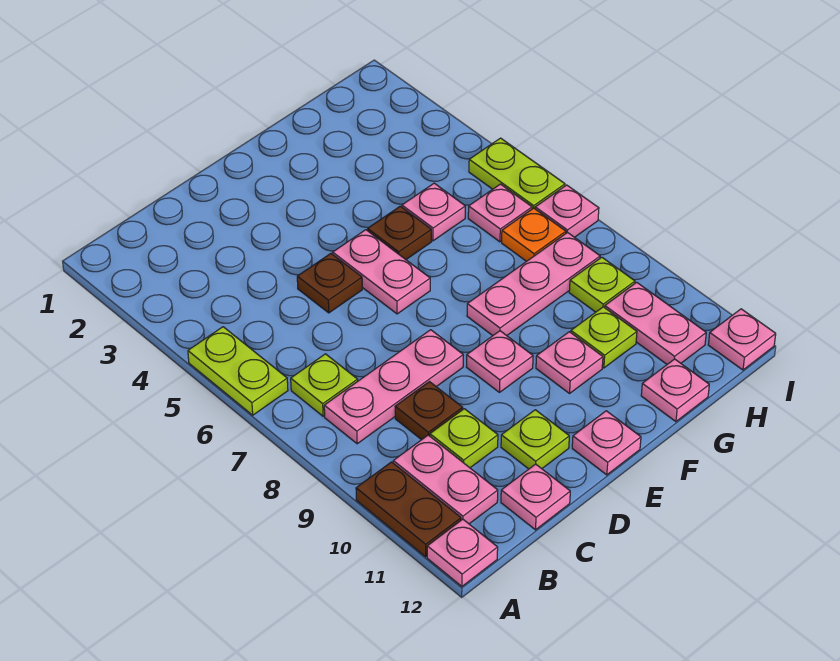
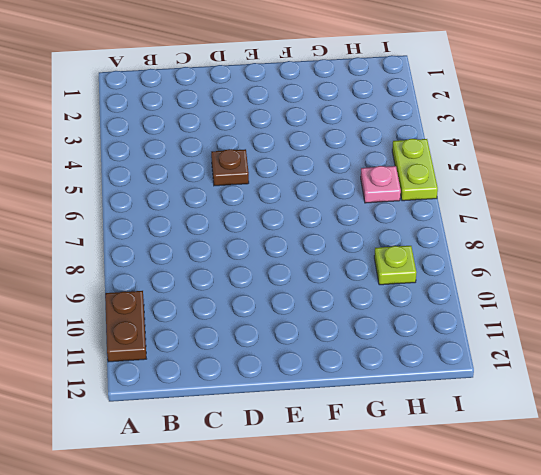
none -> lime 1x2 plate [188,327,288,415]
none -> pink 1x1 plate [427,519,498,586]
none -> lime 1x1 plate [291,354,358,416]

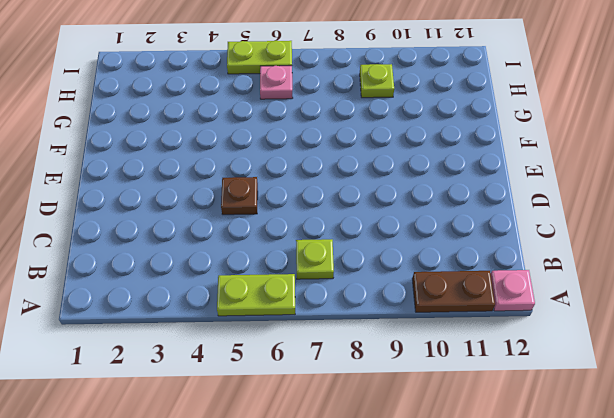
none -> pink 1x3 plate [324,330,463,444]
none -> pink 1x2 plate [393,435,498,524]
none -> brown 1x1 plate [395,382,463,440]

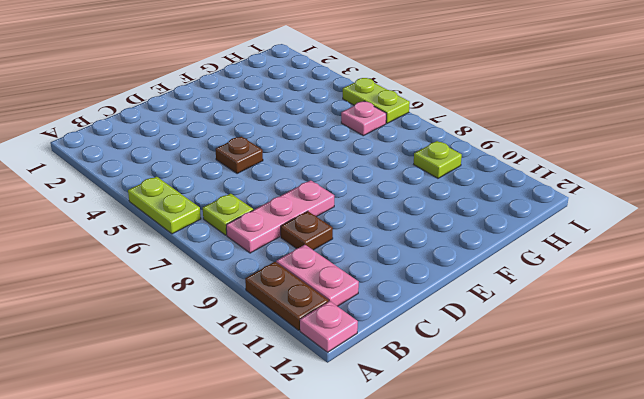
none -> lime 1x1 plate [430,409,498,468]
none -> pink 1x1 plate [501,464,570,530]
none -> lime 1x1 plate [501,410,569,469]

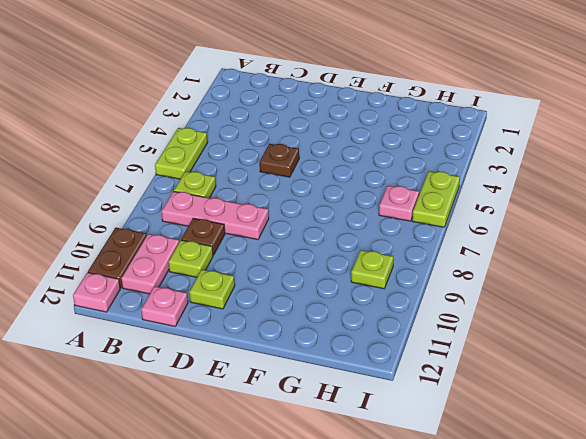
none -> pink 1x2 plate [333,230,430,314]
none -> pink 1x1 plate [467,331,533,392]
none -> pink 1x1 plate [572,411,641,475]

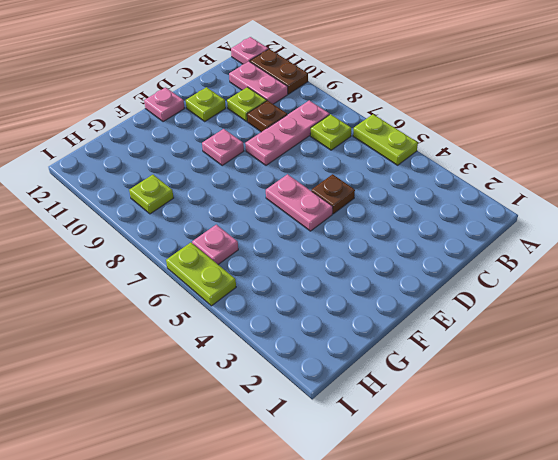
none -> pink 1x1 plate [501,464,570,530]
none -> brown 1x1 plate [368,206,431,259]
none -> pink 1x3 plate [467,232,600,336]

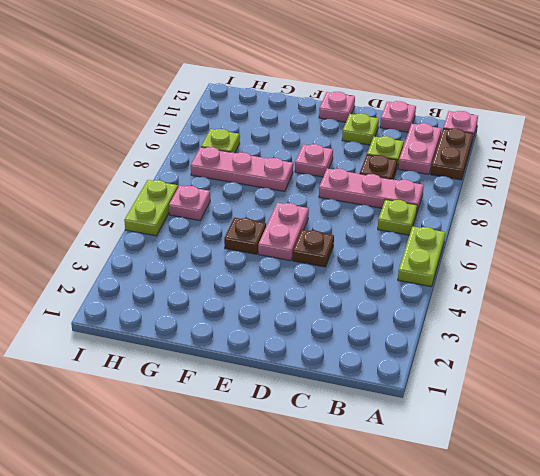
none -> pink 1x1 plate [536,332,603,393]
none -> pink 1x1 plate [402,183,465,241]
none -> lime 1x1 plate [571,307,637,368]

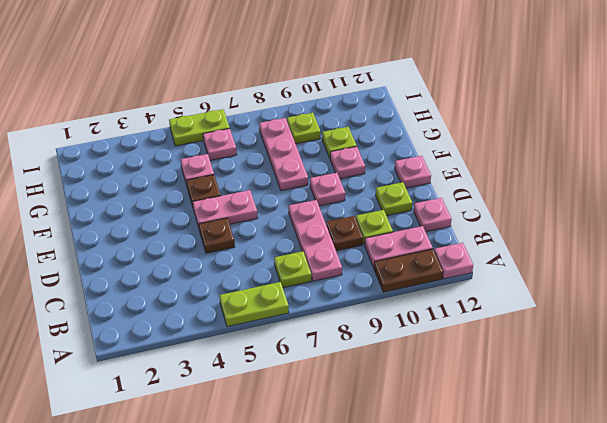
none -> pink 1x1 plate [641,359,709,422]
none -> orange 1x1 plate [502,208,566,261]
none -> pink 1x2 plate [605,282,706,364]

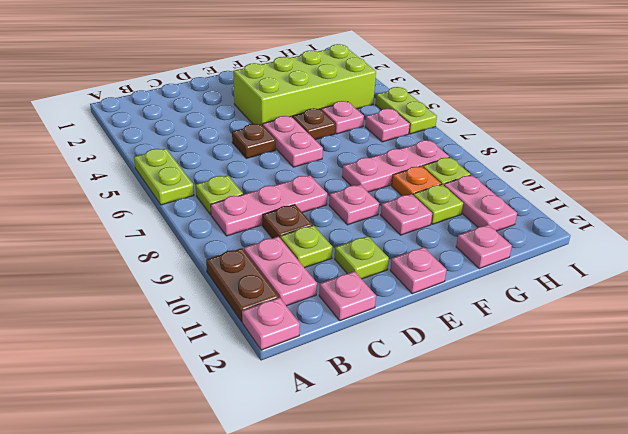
lime 2x4 brick [233,44,376,125] -> none
orange 1x1 plate [392,166,441,196] -> orange 1x1 plate moved to [502,208,566,261]
none -> pink 1x1 plate [535,185,599,237]
none -> pink 1x1 plate [708,309,776,370]

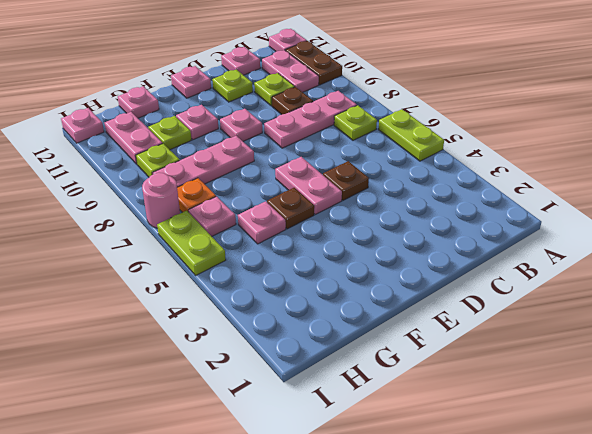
pink 1x1 round brick [142,173,180,228] -> pink 1x1 plate [535,185,599,237]

